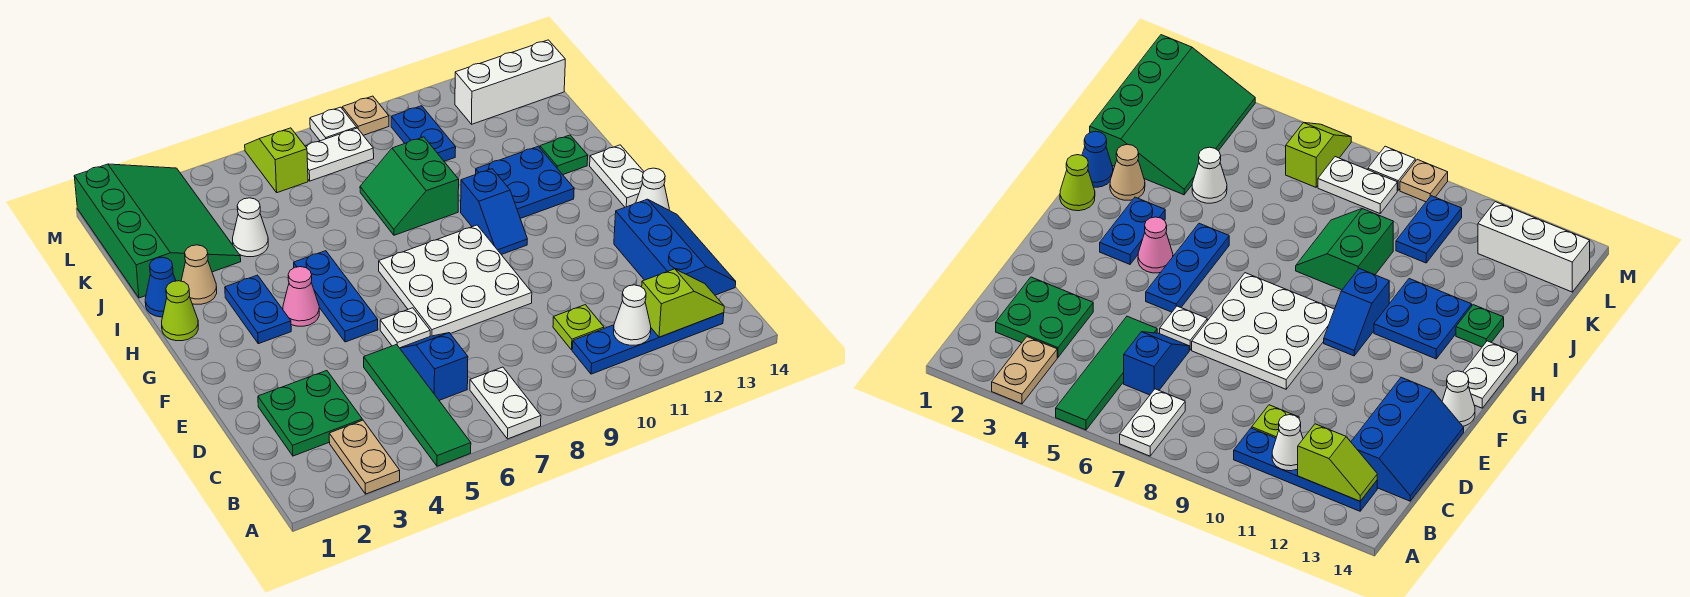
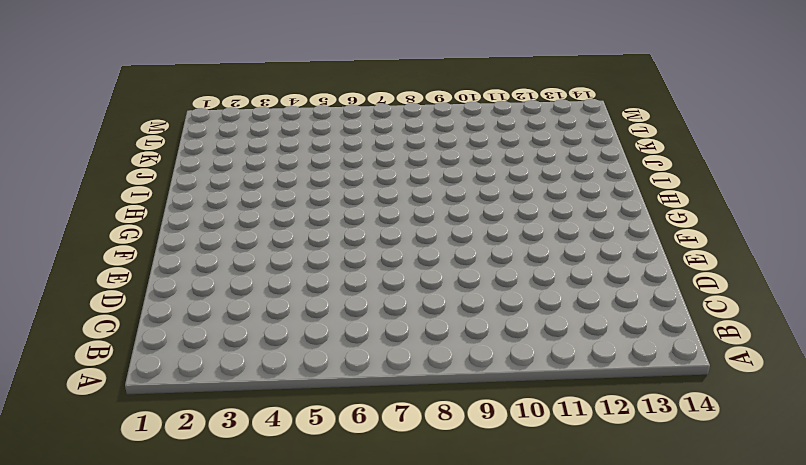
none -> tan 1x2 plate [329,420,400,494]
none -> green 1x4 tile [364,345,471,466]
none -> white 1x2 plate [470,367,541,439]
none -> blue 1x4 plate [572,313,724,374]

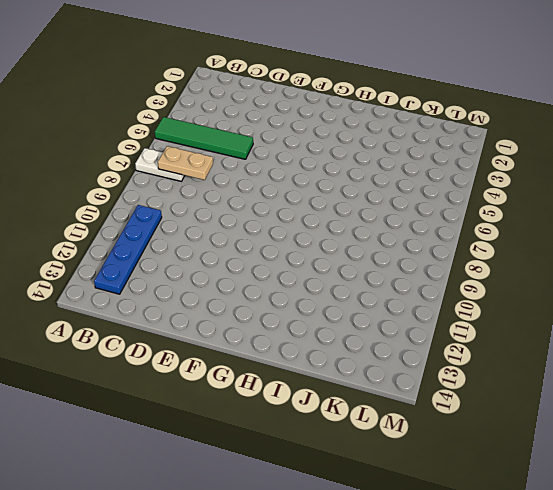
tan 1x2 plate [158,146,213,180] -> tan 1x2 plate moved to [329,420,400,494]
none -> green 2x2 plate [258,371,362,456]
none -> blue 1x2 slope [400,333,468,400]
none -> lime 1x1 plate [553,305,604,350]
none -> blue 2x3 slope [614,199,736,295]

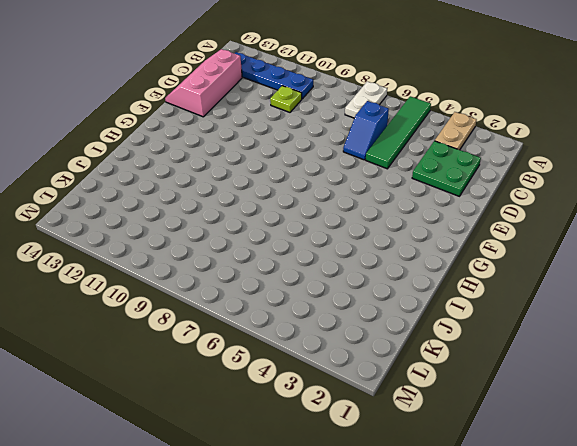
pink 2x3 slope [165,49,242,117] -> blue 2x3 slope [614,199,736,295]
none -> white 1x1 plate [380,308,430,348]
none -> white 3x3 plate [379,225,532,336]
none -> blue 1x3 plate [294,251,378,342]
none -> white 1x1 cone [636,168,669,210]

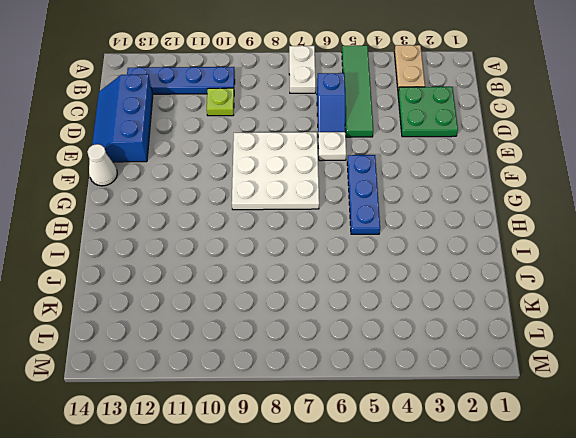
none -> blue 1x2 plate [225,275,291,344]
none -> pink 1x1 cone [283,267,319,326]
none -> blue 1x2 slope [461,169,527,255]
none -> white 1x2 plate [590,145,644,207]

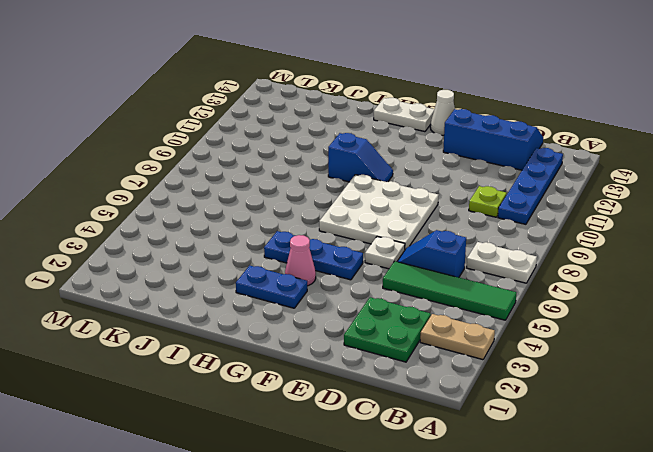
none -> lime 1x1 cone [162,281,198,341]
none -> blue 2x2 plate [476,146,574,219]
none -> blue 1x1 cone [145,257,176,317]
none -> tan 1x1 cone [181,245,217,304]

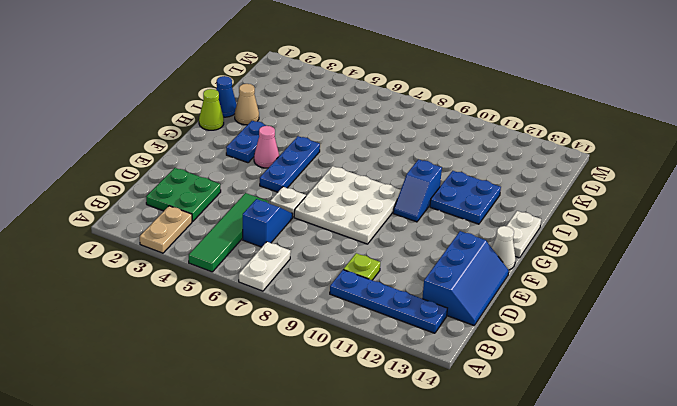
none -> green 2x2 slope [360,137,459,235]
none -> green 1x1 plate [540,135,588,175]
none -> green 3x4 slope [74,164,241,298]
none -> white 1x1 cone [233,198,268,257]

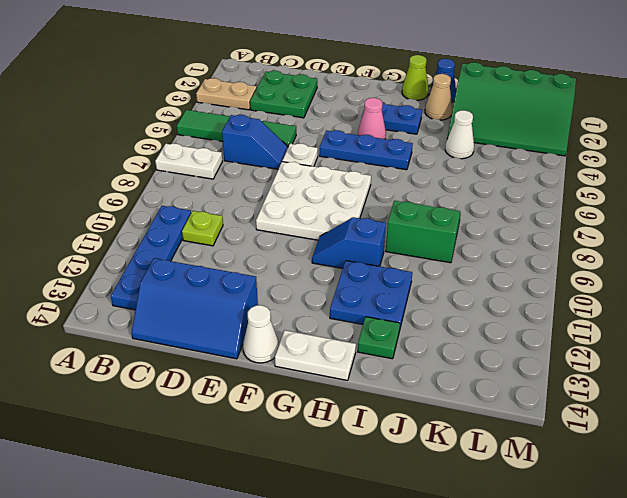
none -> blue 1x2 plate [391,106,456,161]
none -> lime 1x2 slope [245,128,308,193]
none -> white 1x2 plate [305,128,374,181]
none -> white 1x3 brick [455,40,565,124]

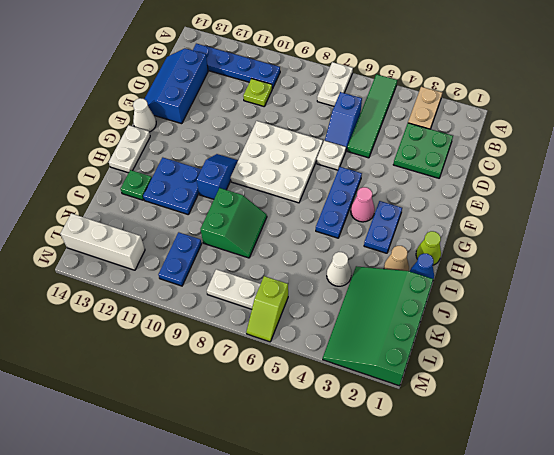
none -> white 1x1 plate [310,107,357,141]
none -> tan 1x1 plate [342,96,389,135]
none -> white 1x1 cone [614,285,651,345]
none -> lime 1x2 slope [642,269,724,337]

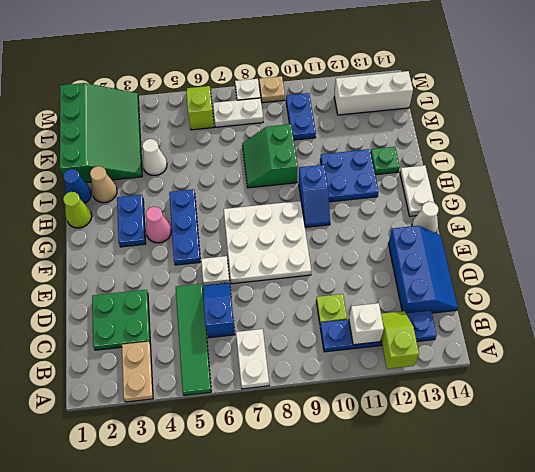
lime 1x2 slope [381,311,419,369] -> lime 1x2 slope turned to [642,269,724,337]
white 1x1 brick [349,303,384,345] -> white 1x1 cone [614,285,651,345]

